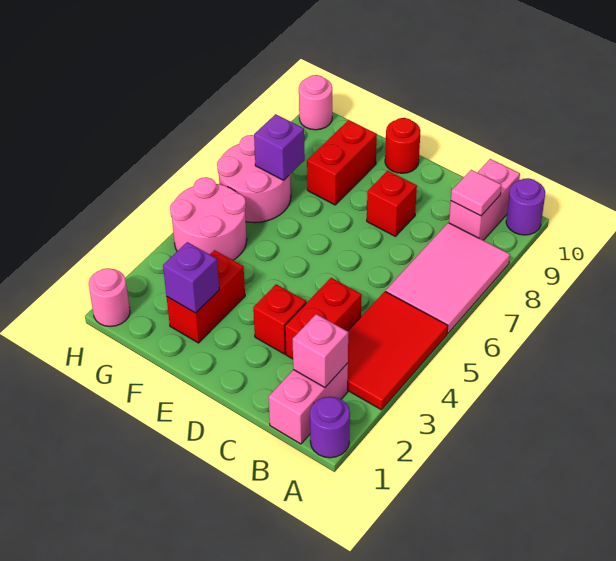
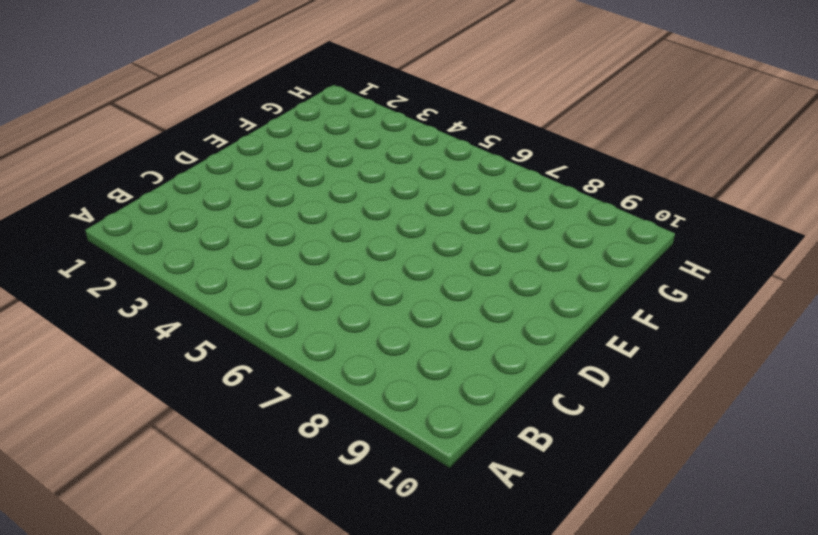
none -> purple 1x1 round brick [310,397,350,458]
none -> red 2x3 tile [348,291,448,410]
none -> pink 2x3 tile [386,223,510,333]

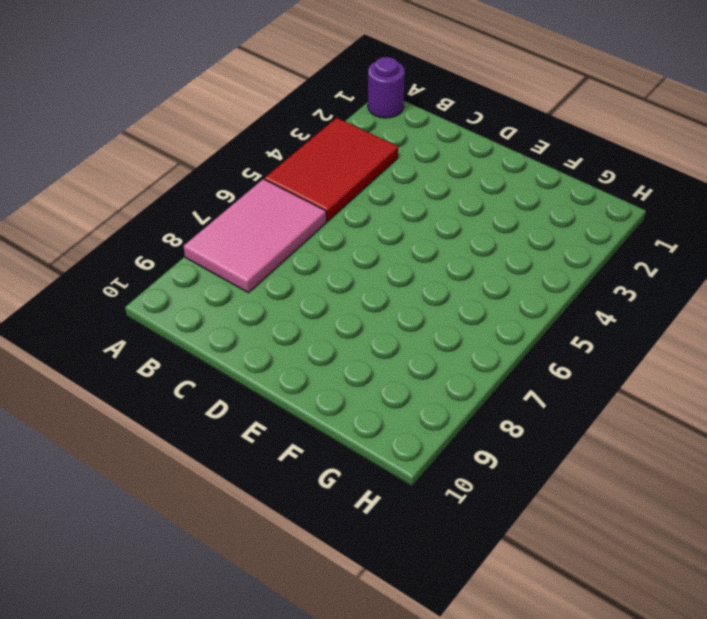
none -> purple 1x1 round brick [506,178,545,235]
none -> pink 1x2 brick [269,363,348,444]
none -> pink 1x2 brick [449,159,520,240]

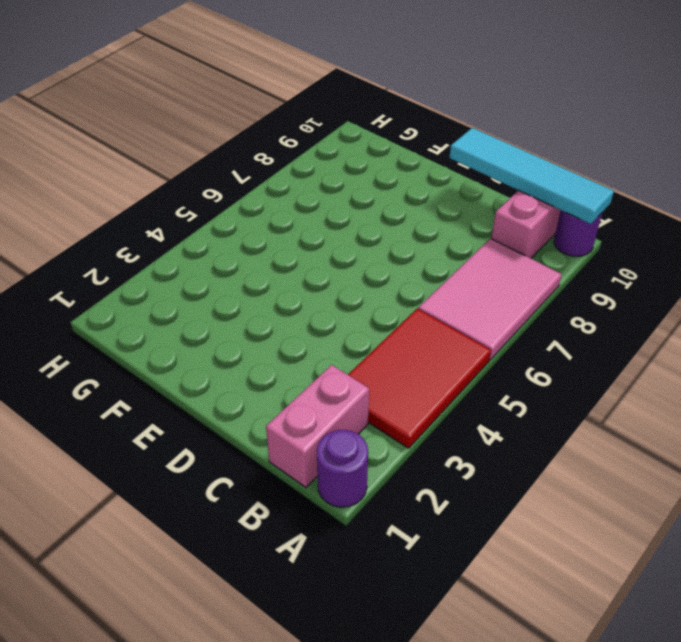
cyan 1x4 tile [449,128,614,224] -> none
none -> red 1x2 brick [285,278,362,359]
none -> red 1x1 brick [253,284,306,354]
none -> red 1x1 brick [367,171,417,236]

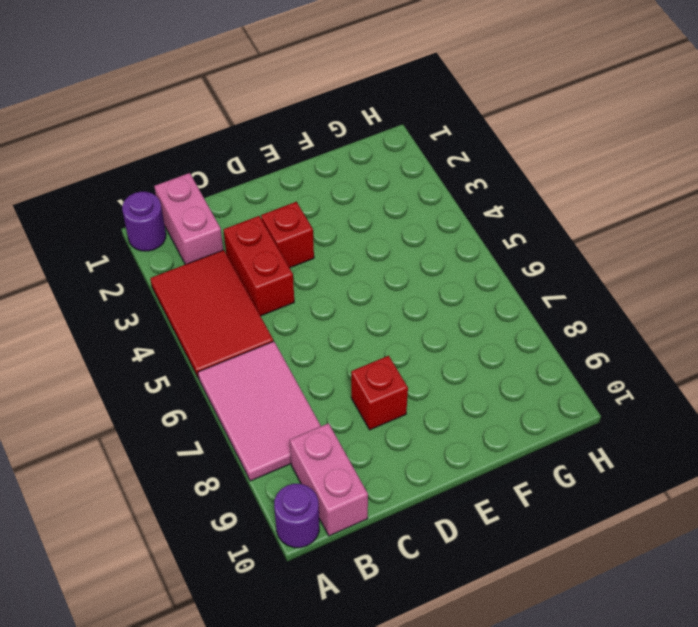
none -> red 1x1 round brick [385,118,420,173]
none -> red 1x2 brick [167,250,245,343]
none -> red 1x2 brick [307,120,377,205]

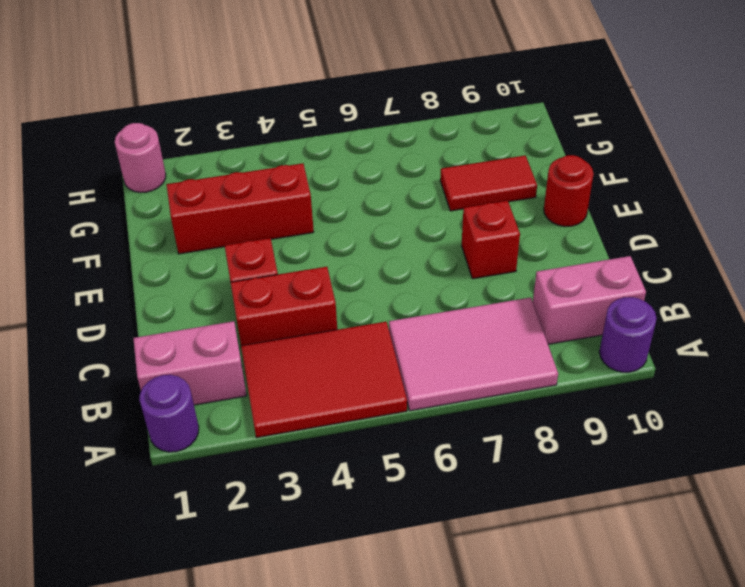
red 1x3 brick [166,163,314,254] -> red 1x2 brick [167,250,245,343]
red 1x2 tile [440,156,537,211] -> red 1x2 brick [307,120,377,205]
none -> pink 2x2 round brick [170,177,247,260]
none -> pink 2x2 round brick [217,135,291,223]
none -> pink 1x1 round brick [299,75,332,130]

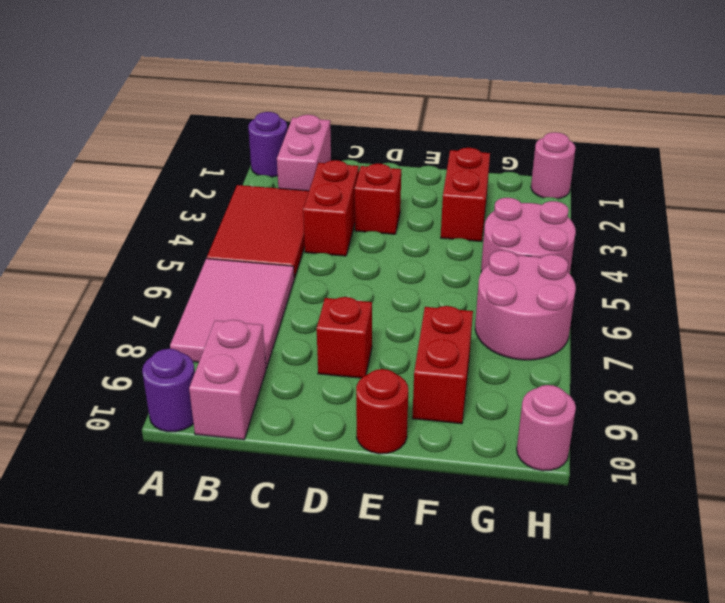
none -> pink 1x1 brick [293,314,348,388]
none -> pink 1x1 tile [451,170,501,216]
none -> purple 1x1 brick [163,242,219,313]

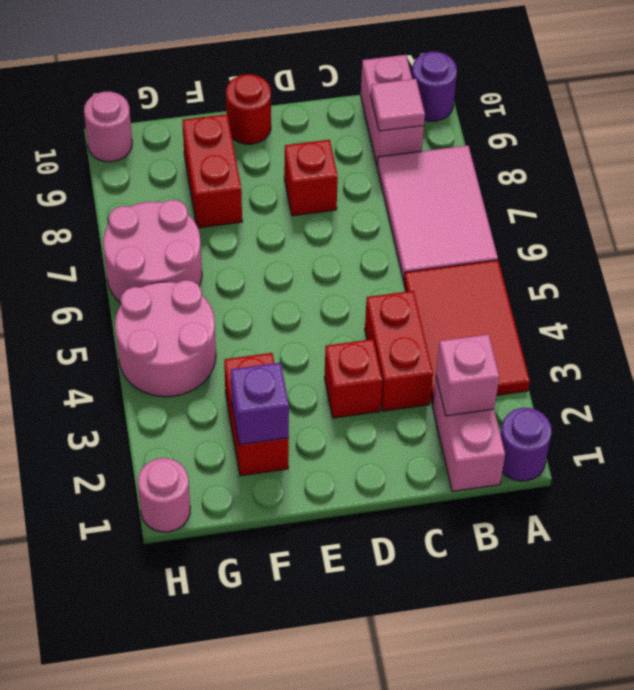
none -> purple 1x1 brick [254,114,305,180]

